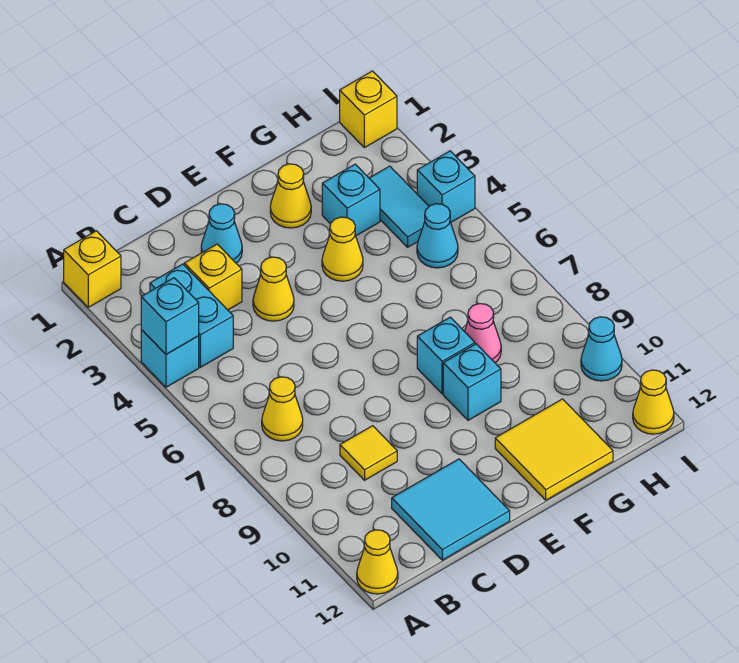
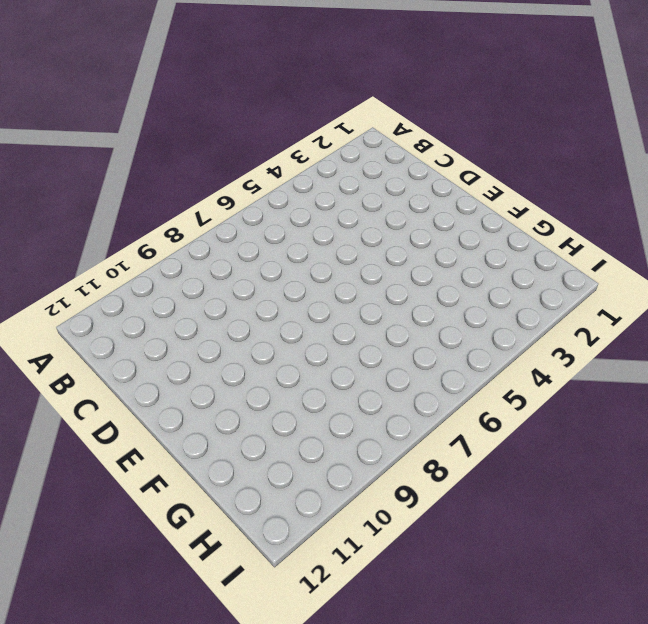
none -> yellow 1x1 brick [64,231,121,307]
none -> cyan 1x1 brick [141,330,199,387]
none -> yellow 1x1 cone [357,530,398,594]

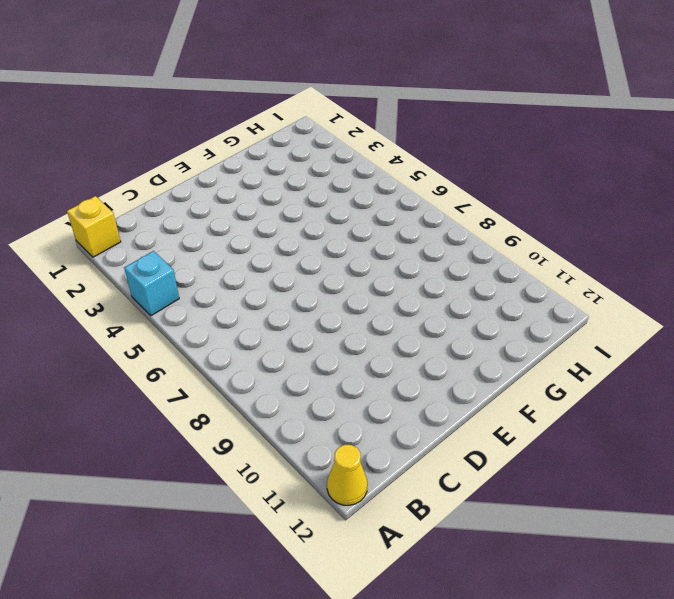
none -> cyan 1x2 brick [150,264,233,367]
none -> yellow 1x1 cone [262,377,303,441]
none -> yellow 1x1 brick [184,244,242,310]

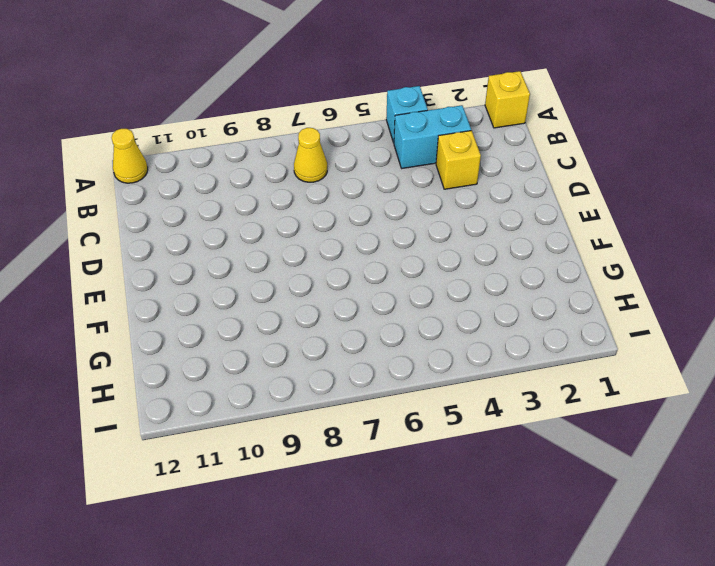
none -> yellow 1x1 tile [340,426,397,480]
none -> cyan 2x2 tile [392,459,510,560]
none -> cyan 1x1 cone [201,204,242,263]

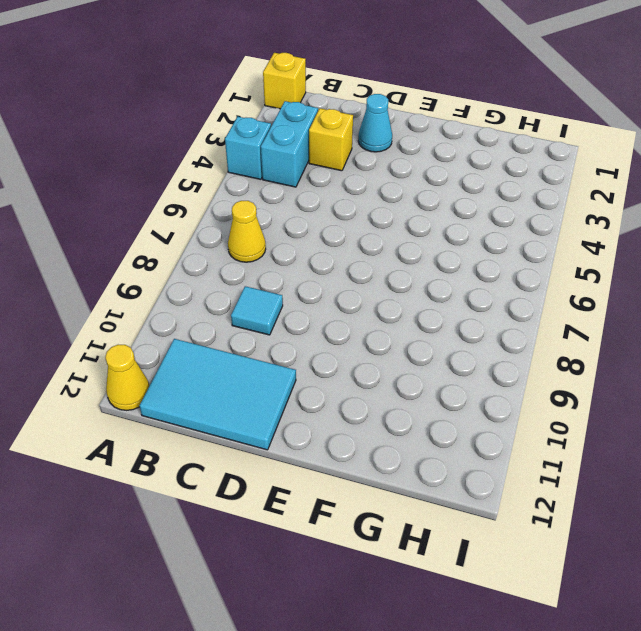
cyan 2x3 tile [140,339,296,450] -> cyan 2x2 tile [392,459,510,560]
cyan 1x1 tile [231,286,283,335] -> yellow 1x1 tile [340,426,397,480]
none -> yellow 1x1 cone [253,257,294,321]
none -> yellow 1x1 cone [270,164,311,228]
none -> yellow 1x1 cone [322,217,363,281]

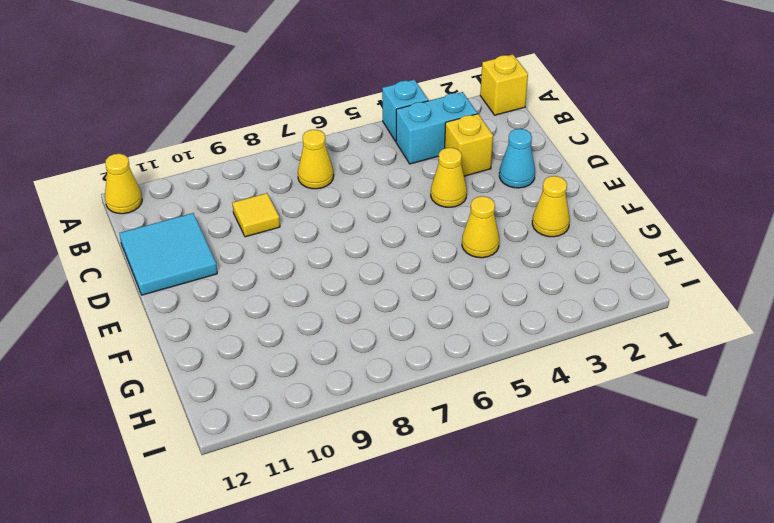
none -> cyan 1x1 brick [417,317,475,394]
none -> cyan 1x1 brick [443,344,501,420]
none -> yellow 2x2 tile [495,399,613,500]

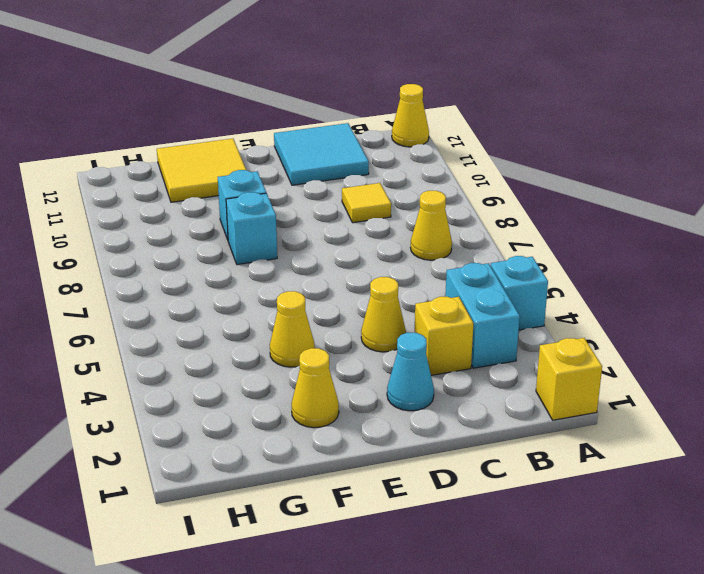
none -> cyan 1x1 brick [322,164,380,236]
none -> pink 1x1 cone [464,304,501,363]
none -> cyan 1x2 tile [369,166,429,247]

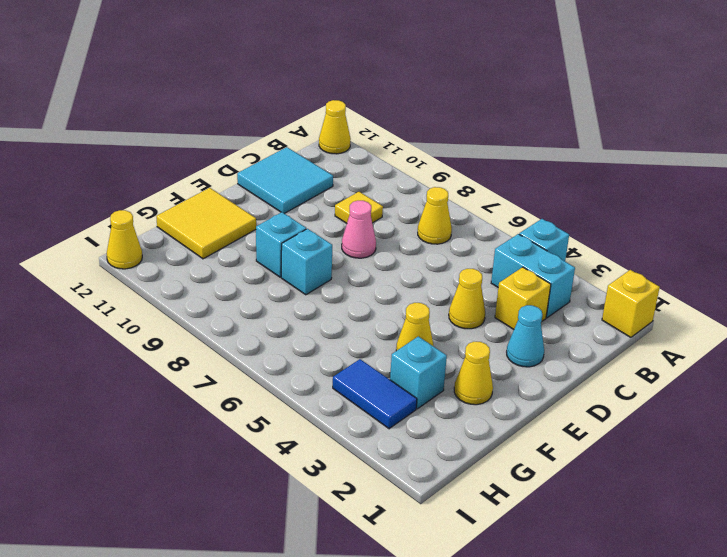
pink 1x1 cone [342,201,376,258] -> pink 1x1 cone moved to [464,304,501,363]
blue 1x2 tile [333,359,417,429] -> cyan 1x2 tile [369,166,429,247]
none -> cyan 1x1 cone [417,204,458,268]
none -> yellow 1x1 brick [340,71,397,148]
none -> cyan 1x1 brick [417,151,475,222]

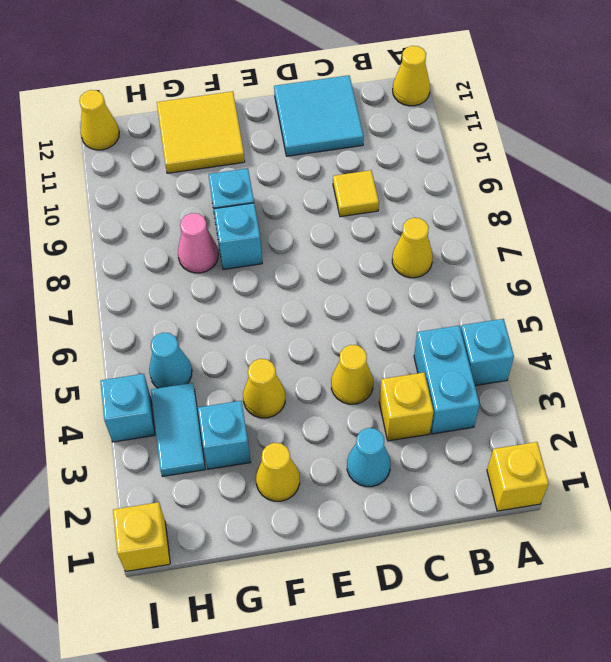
none -> cyan 1x1 cone [581,317,622,381]
none -> cyan 1x1 brick [141,278,199,354]

